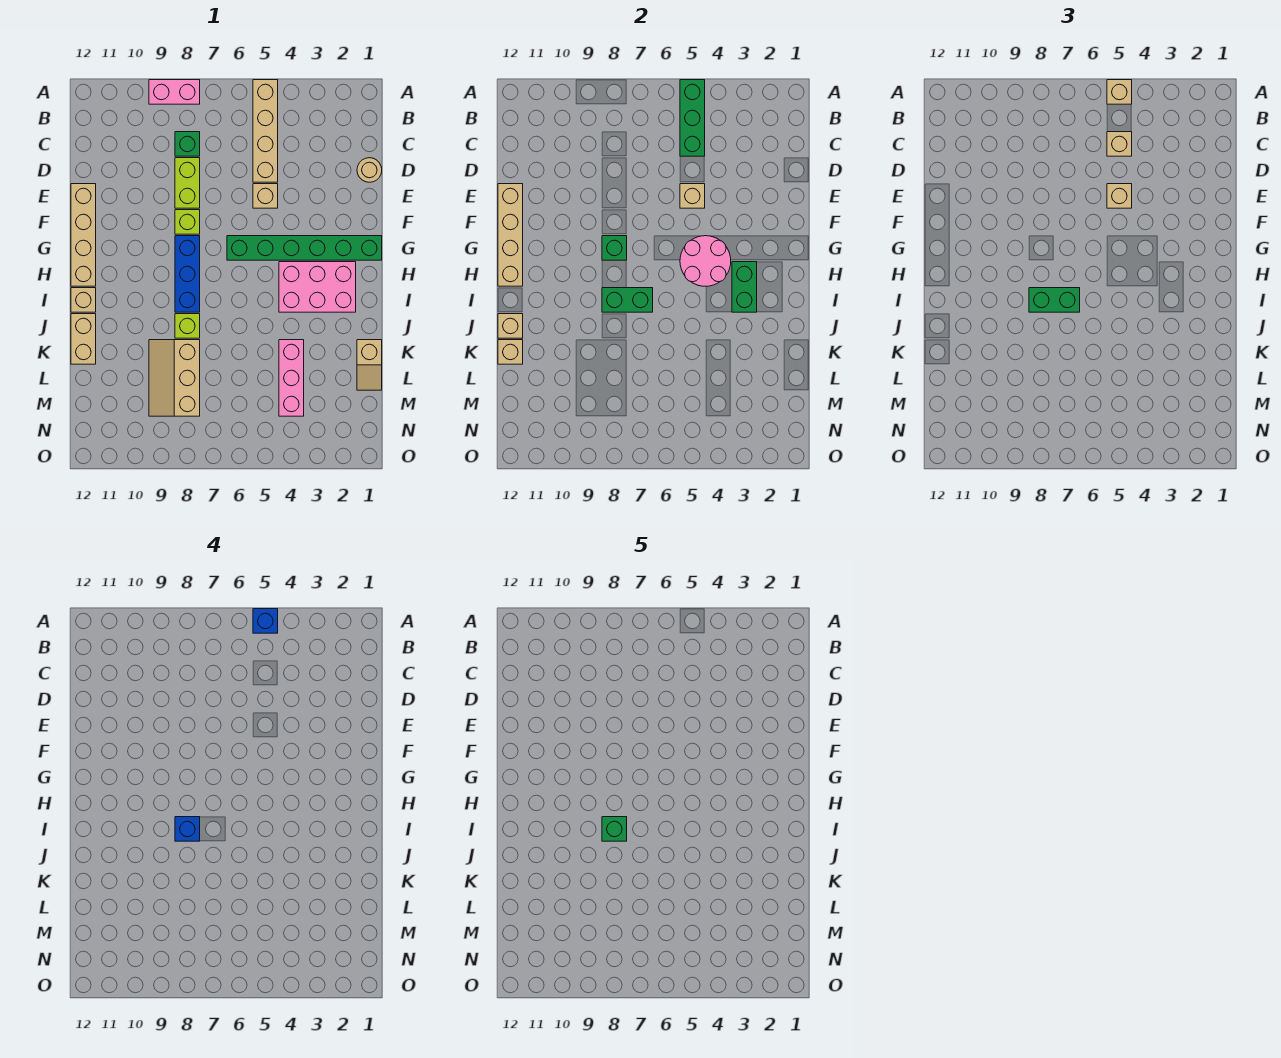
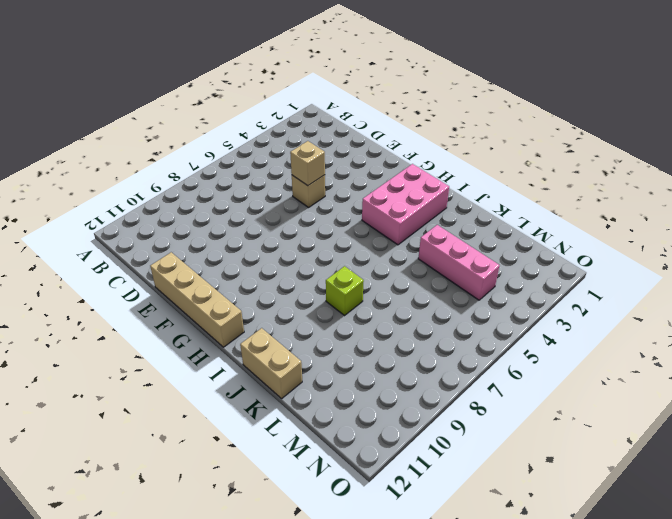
none -> tan 1x4 brick [253,80,278,182]
none -> pink 1x2 brick [149,80,200,104]
none -> green 1x1 brick [175,132,200,156]
none -> tan 1x1 round brick [357,158,382,182]

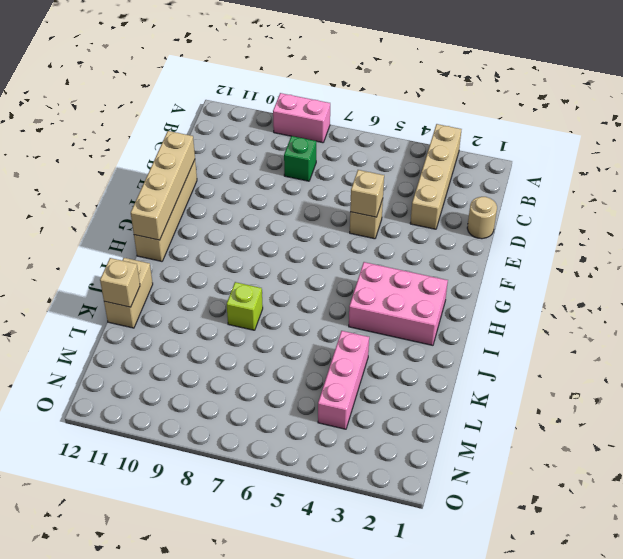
tan 1x4 brick [410,124,462,229] -> tan 1x4 brick moved to [253,80,278,182]
none -> lime 1x2 brick [175,158,200,208]
none -> lime 1x1 brick [175,210,200,234]
none -> green 1x6 brick [227,236,382,260]
none -> blue 1x3 brick [175,236,200,312]

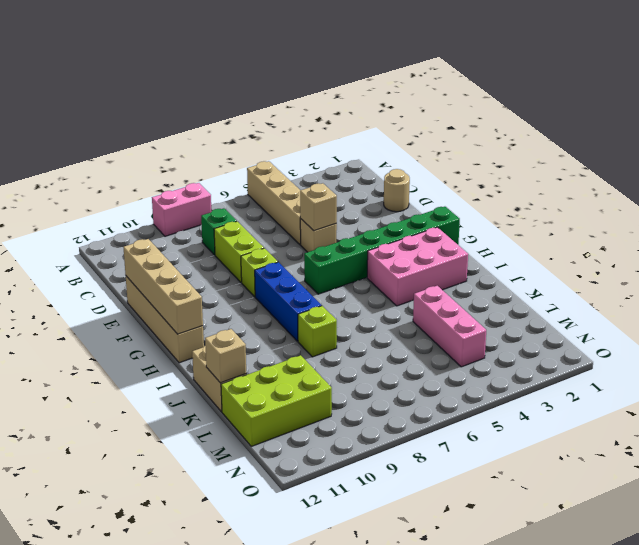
lime 2x3 brick [221,355,332,446] -> none
none -> tan 1x1 brick [71,288,96,312]
none -> tan 1x2 slope [357,340,382,390]
none -> tan 2x3 slope [149,340,200,416]
none -> green 1x3 brick [680,80,705,156]

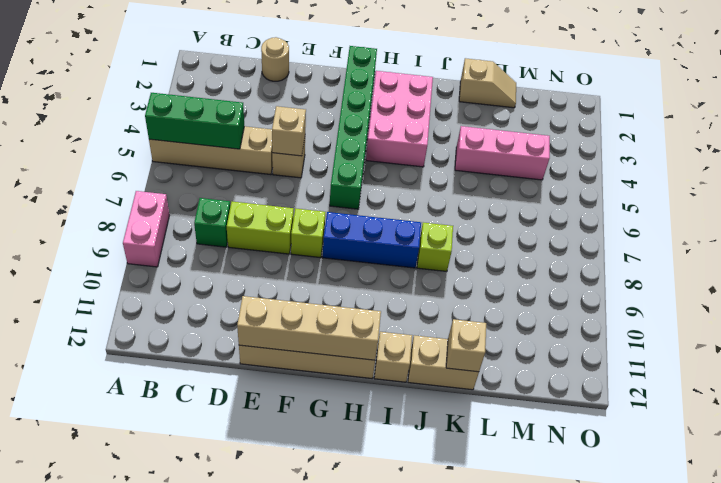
none -> tan 2x3 slope [149,340,200,416]
none -> pink 2x2 round brick [680,236,731,286]
none -> green 1x1 brick [602,236,627,260]
none -> green 1x2 brick [732,262,757,312]

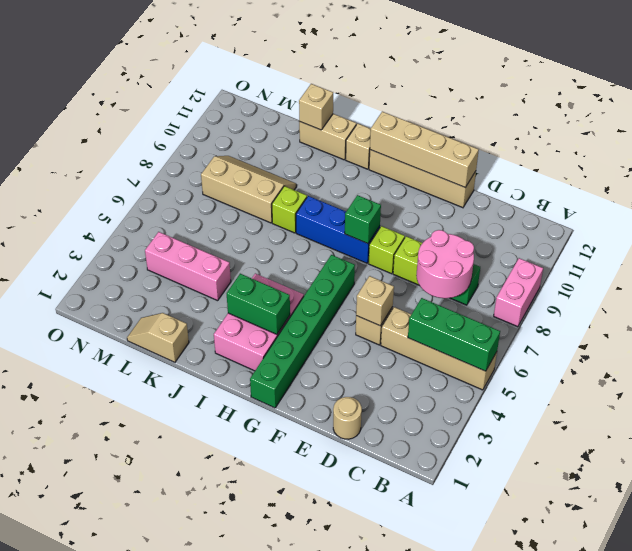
pink 2x2 round brick [416,230,474,298] -> pink 2x2 round brick moved to [680,236,731,286]
none -> green 1x2 brick [602,288,653,312]
none -> tan 1x1 brick [498,314,523,338]
none -> tan 1x1 brick [1107,80,1132,104]
none -> tan 1x1 brick [1107,132,1132,156]

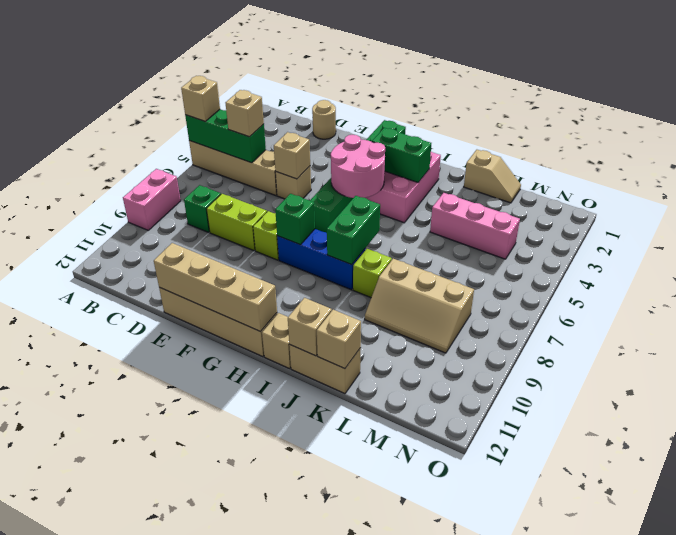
none -> tan 1x1 brick [1107,184,1132,208]
none -> green 1x2 brick [1029,288,1080,312]
none -> blue 1x1 brick [253,609,278,633]
none -> blue 1x1 brick [175,817,200,841]

